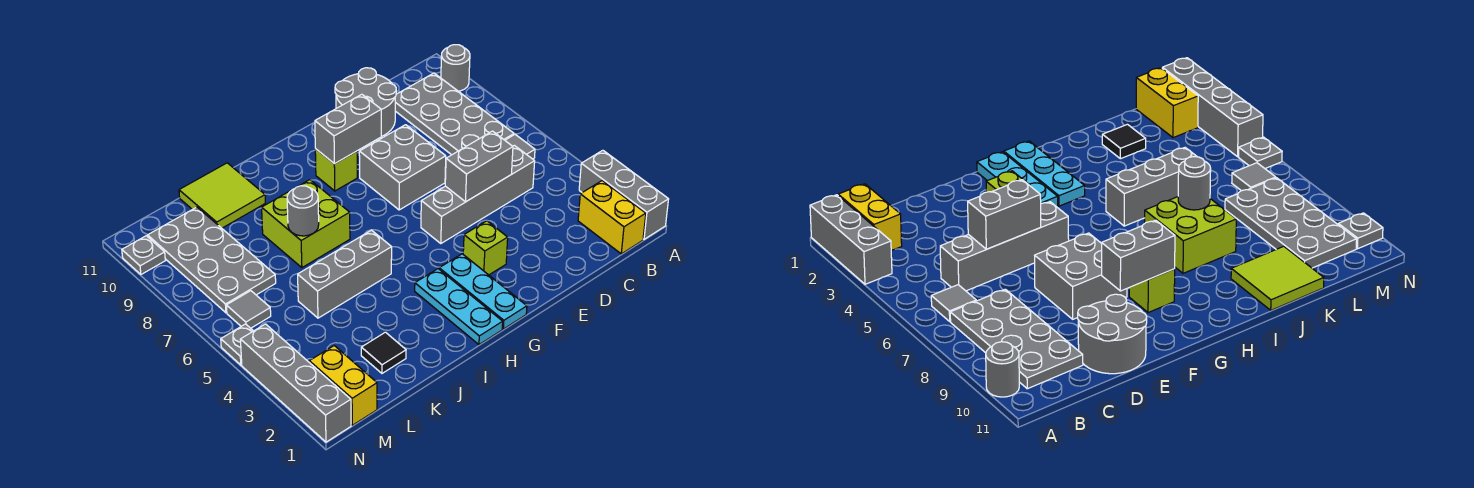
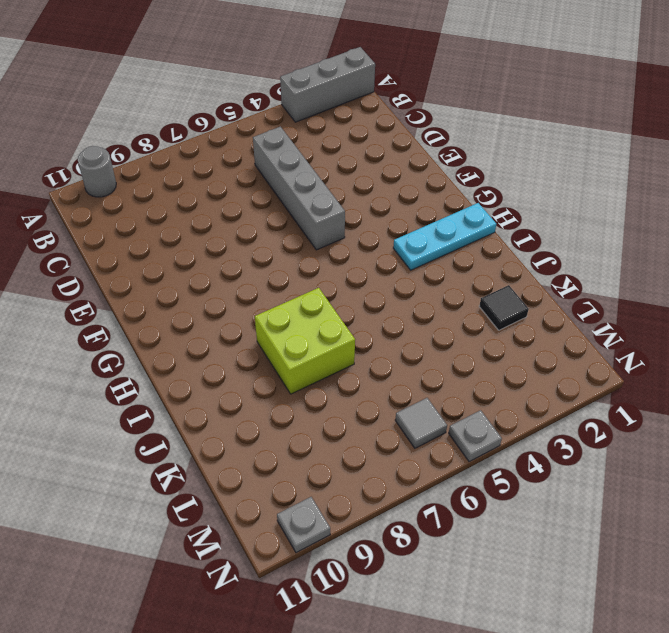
none -> yellow 1x2 brick [578,181,646,254]
none -> grey 1x1 tile [505,135,535,159]
none -> grey 2x4 plate [395,73,514,155]

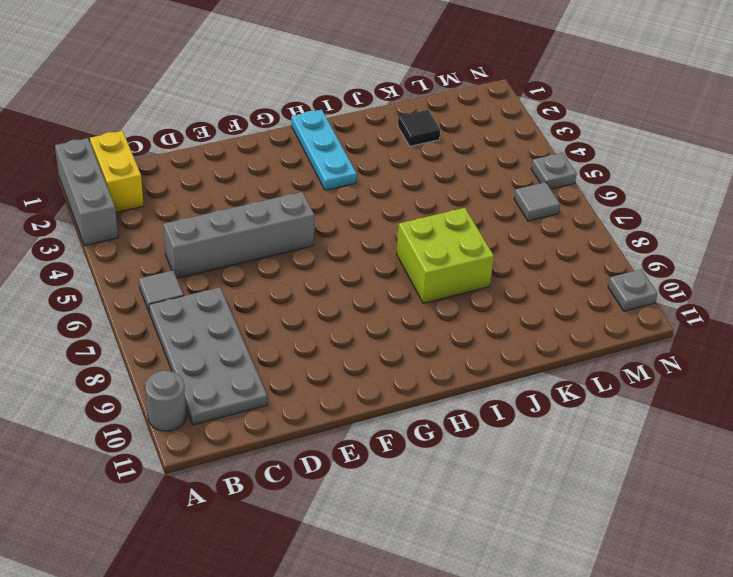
none -> grey 2x2 round brick [335,68,396,137]
none -> grey 2x2 brick [359,125,446,210]
none -> lime 1x1 brick [463,221,508,275]

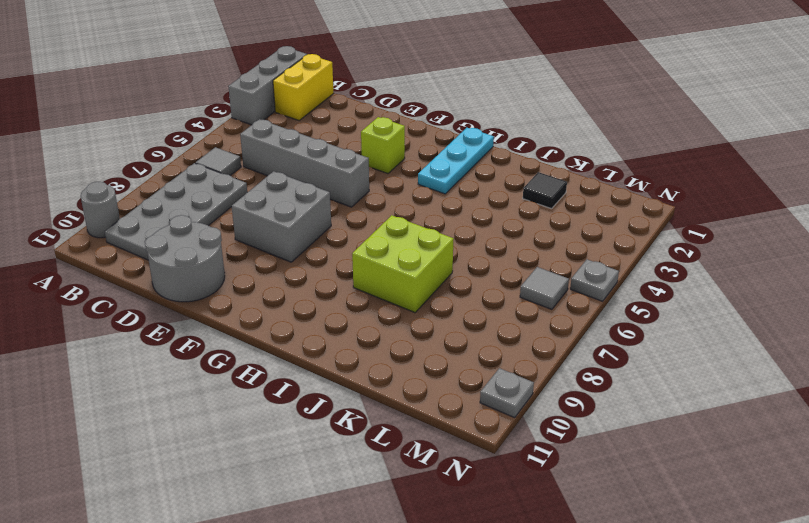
none -> cyan 1x3 plate [439,254,527,329]
none -> lime 1x1 brick [315,149,357,191]
none -> grey 1x3 brick [298,230,392,318]

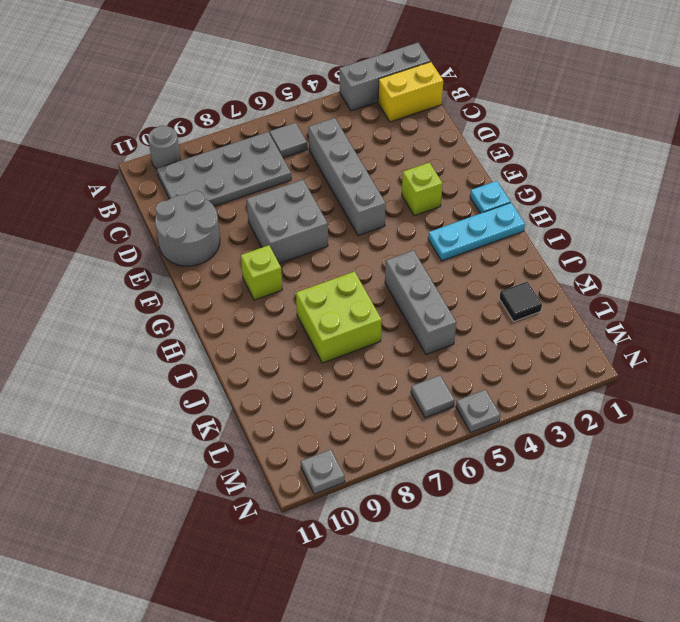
cyan 1x1 plate [470,181,510,213] -> cyan 1x3 plate [439,254,527,329]
none -> lime 2x2 tile [179,163,265,228]
none -> grey 2x4 plate [148,207,276,313]
none -> yellow 1x2 brick [309,346,377,425]

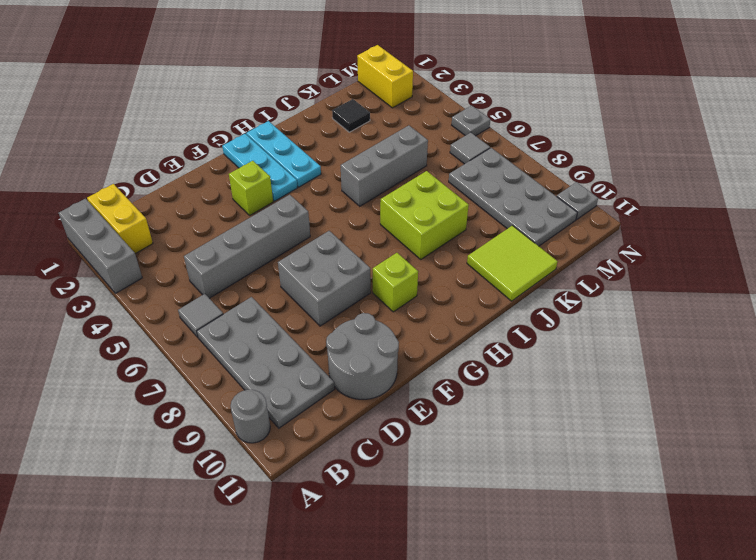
none -> grey 1x4 brick [240,324,351,442]
none -> grey 1x2 brick [445,131,513,202]
none -> grey 1x2 brick [315,94,381,164]

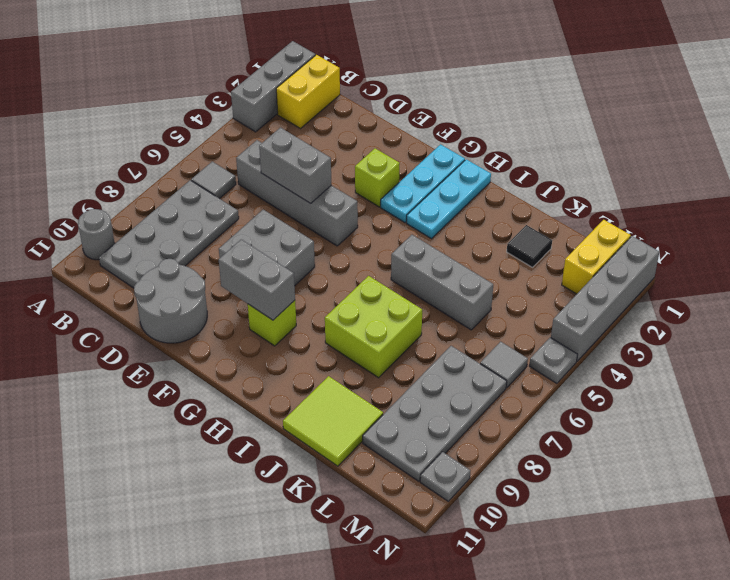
none -> grey 1x1 round brick [287,186,319,236]

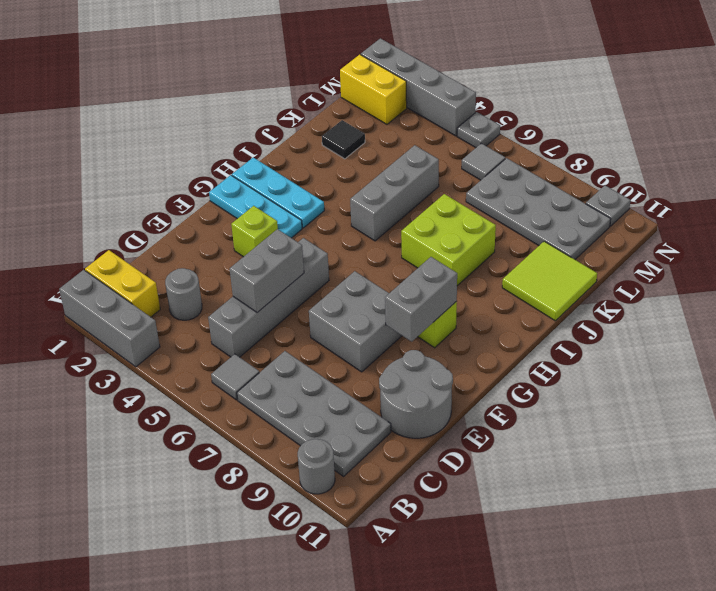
grey 1x1 round brick [165,268,202,320] -> grey 1x1 round brick moved to [287,186,319,236]

